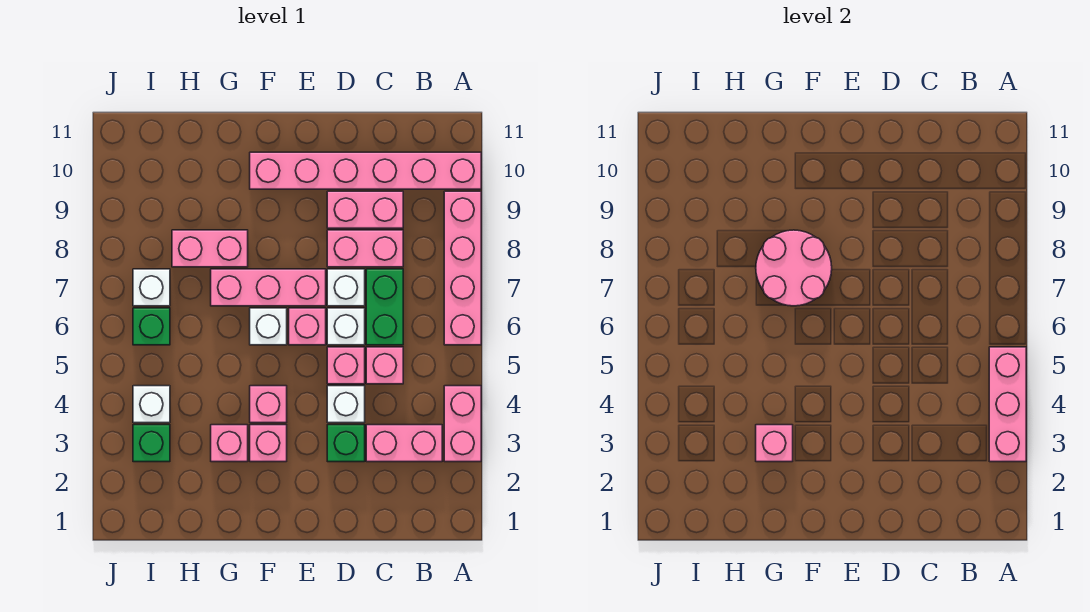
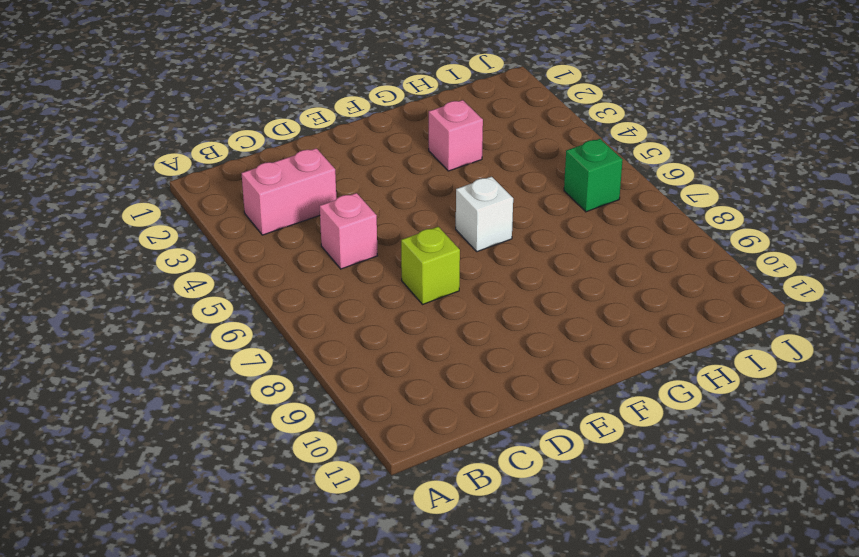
lime 1x1 brick [401,227,460,304] -> white 1x1 brick [327,269,365,306]
none -> pink 1x2 brick [444,386,481,462]
none -> pink 1x4 brick [444,191,481,345]
none -> pink 1x6 brick [250,152,481,189]

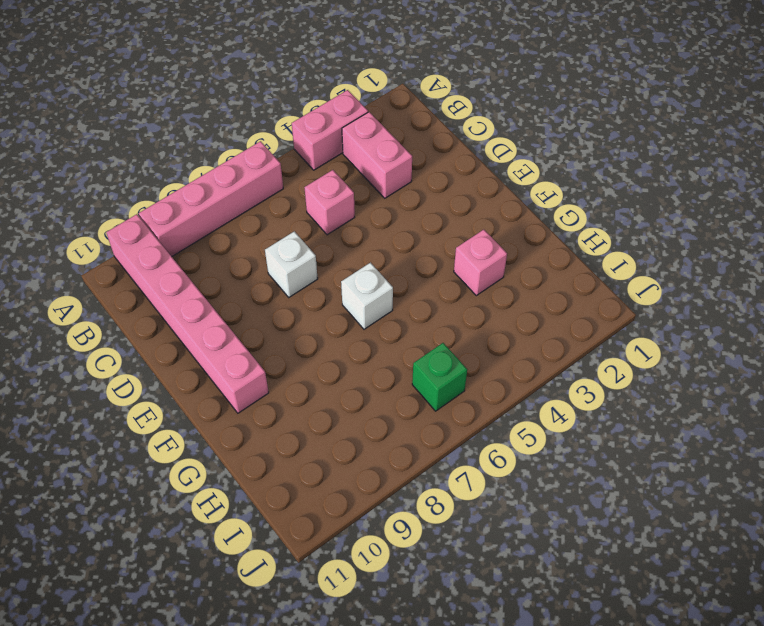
none -> green 1x2 brick [366,269,403,345]
none -> pink 1x2 brick [327,230,403,267]
none -> pink 1x2 brick [327,191,403,228]

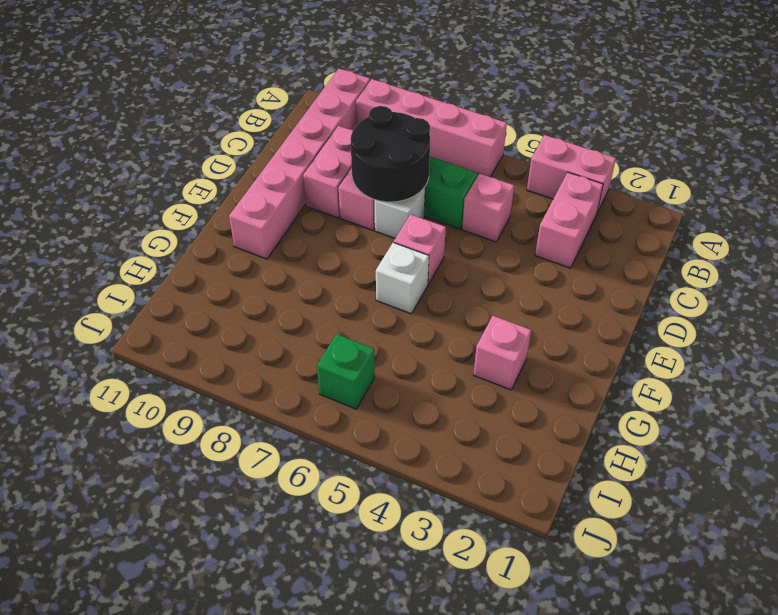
black 2x2 round brick [351,106,430,202] -> none
none -> green 1x1 brick [327,425,365,462]
none -> white 1x1 brick [327,386,365,423]
none -> pink 1x1 brick [327,347,365,384]

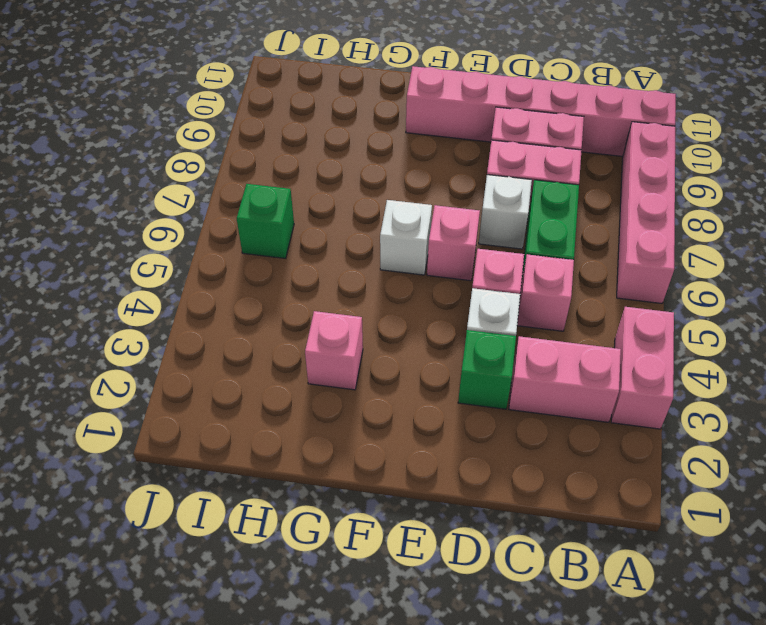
none -> white 1x1 brick [327,308,365,345]
none -> pink 1x3 brick [211,269,326,306]
none -> pink 1x1 brick [250,425,287,462]

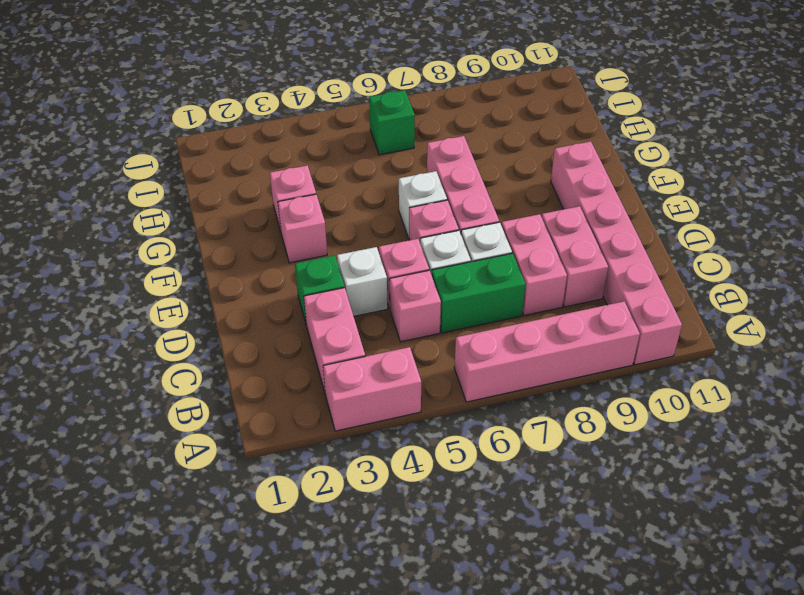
none -> pink 1x1 brick [250,386,287,423]
none -> pink 1x2 brick [172,230,248,267]
none -> green 1x1 brick [133,425,170,462]

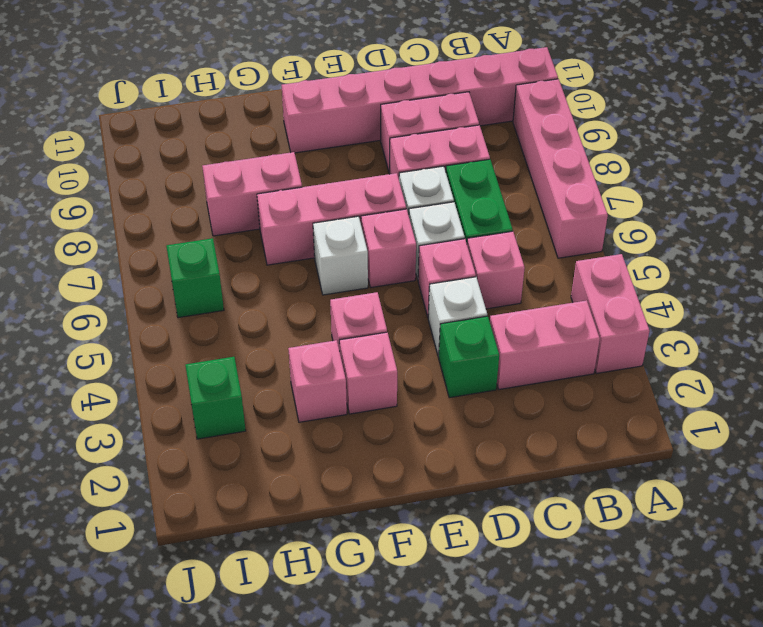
none -> white 1x1 brick [133,386,170,423]
none -> white 1x1 brick [133,269,170,306]
none -> pink 1x3 brick [989,347,1026,462]

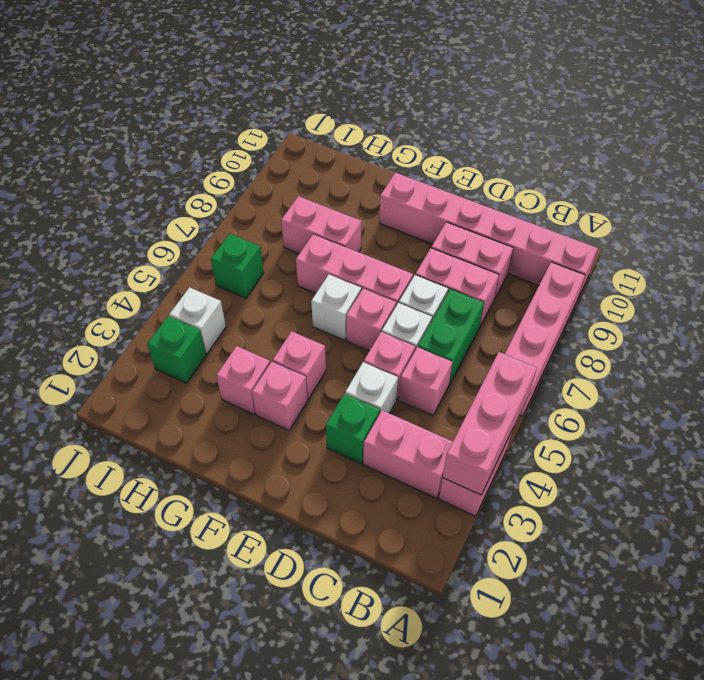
none -> white 1x1 brick [133,269,170,306]
none -> pink 2x2 round brick [756,230,832,306]
none -> pink 1x1 brick [756,425,793,462]

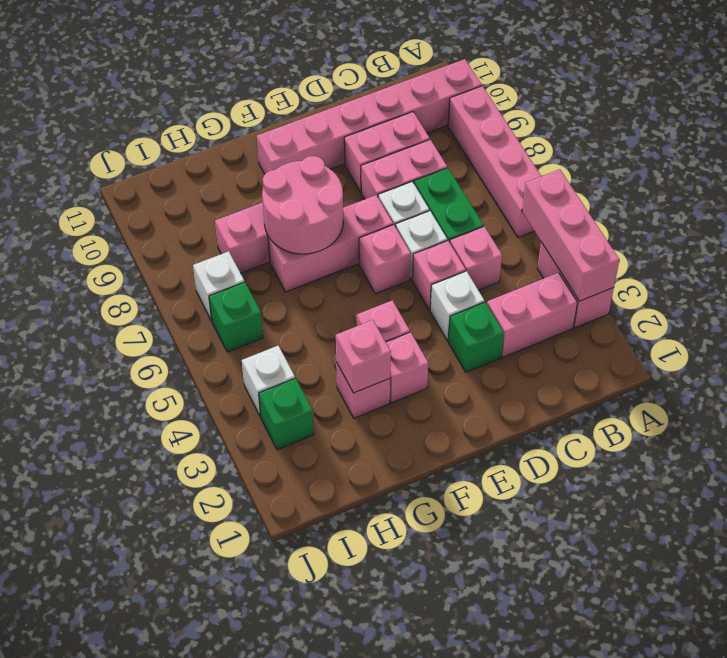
none -> white 1x1 brick [250,308,287,345]

